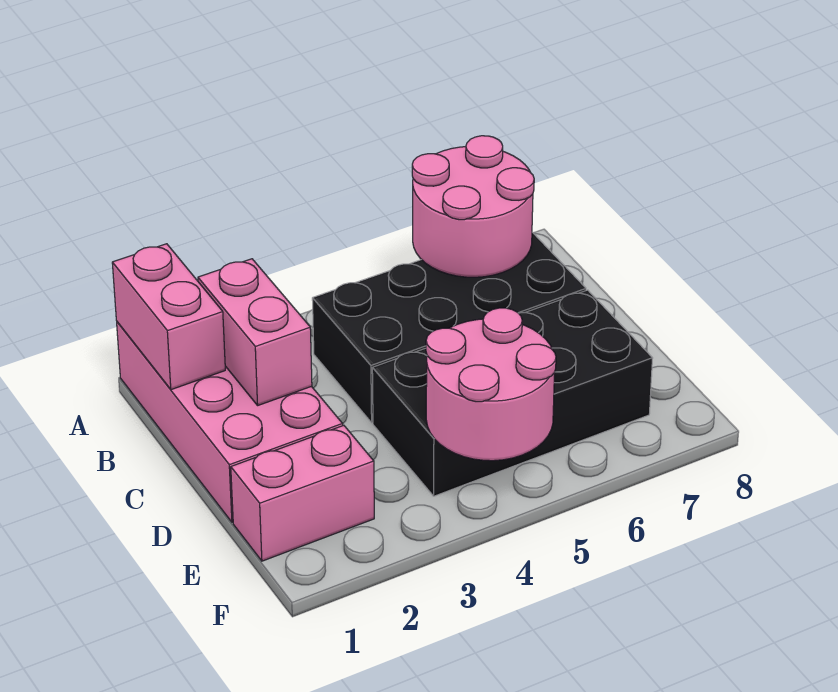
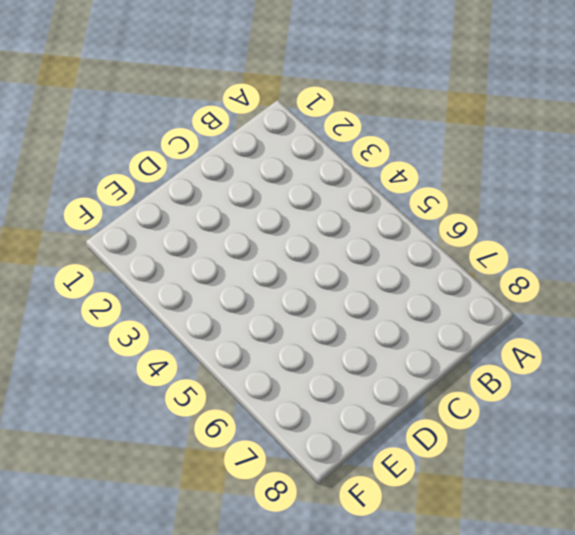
none -> pink 2x4 brick [117,322,343,522]
none -> black 2x4 brick [312,232,586,423]

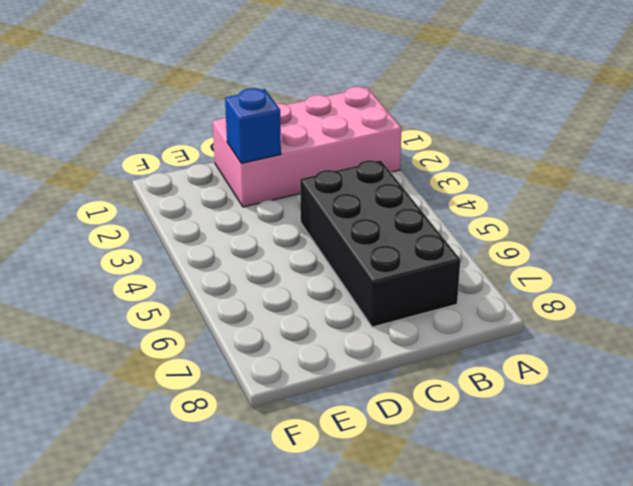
blue 1x1 brick [225,88,281,163] -> none
none -> black 2x4 brick [372,290,653,496]
none -> pink 1x2 brick [231,425,374,561]

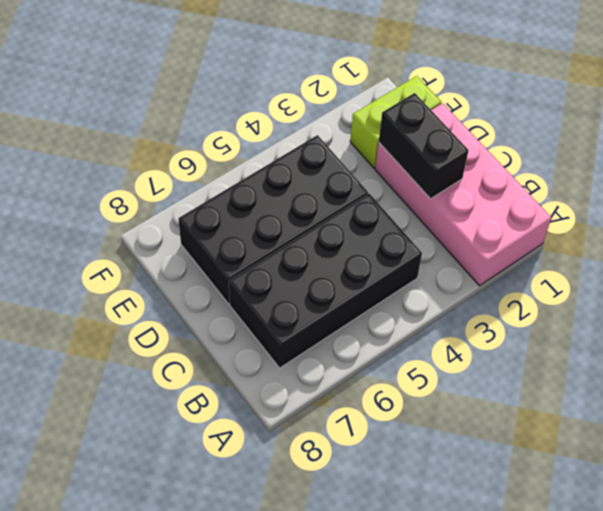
black 1x2 brick [379,93,469,199] -> pink 1x2 brick [198,259,312,405]
lime 1x2 brick [350,76,441,168] -> pink 1x2 brick [231,425,374,561]
none -> pink 1x2 brick [112,244,225,390]
none -> pink 2x2 round brick [412,136,534,277]

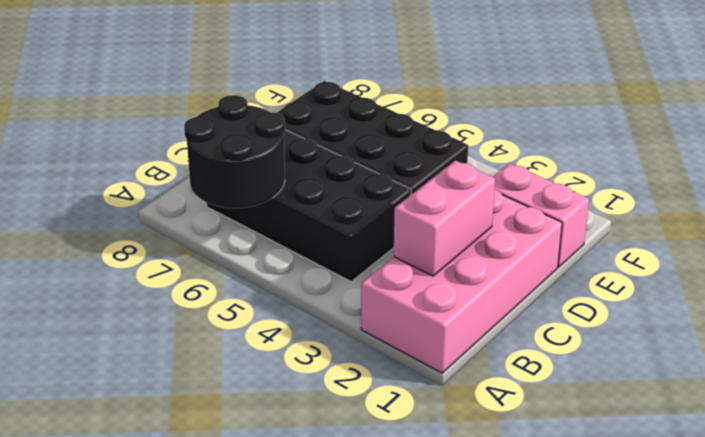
black 2x2 round brick [184,95,285,208] -> pink 2x2 round brick [412,136,534,277]
none -> pink 1x2 brick [112,244,225,390]
none -> pink 2x2 round brick [426,308,556,461]

